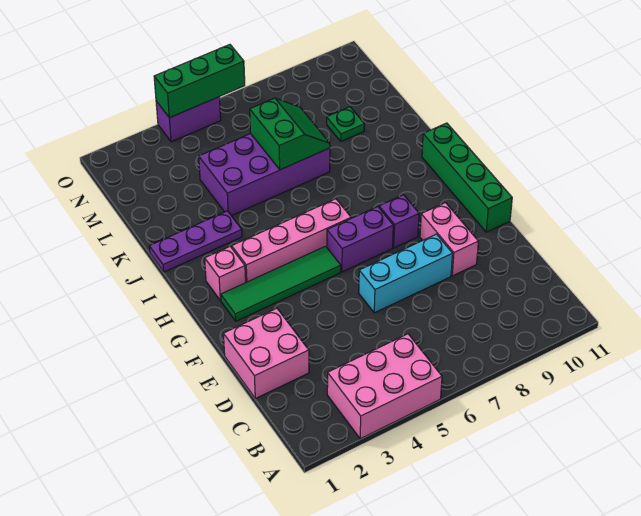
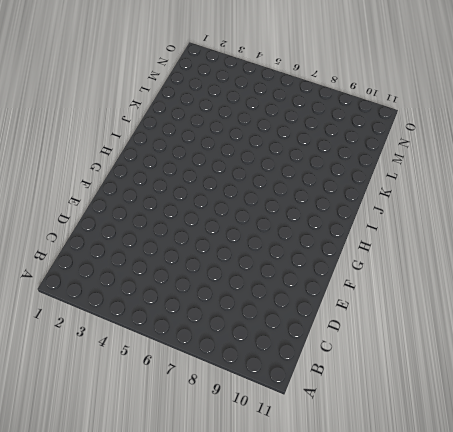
none -> pink 2x3 brick [327,334,442,439]
none -> pink 2x2 brick [223,308,309,399]
none -> cyan 1x3 brick [359,234,453,313]

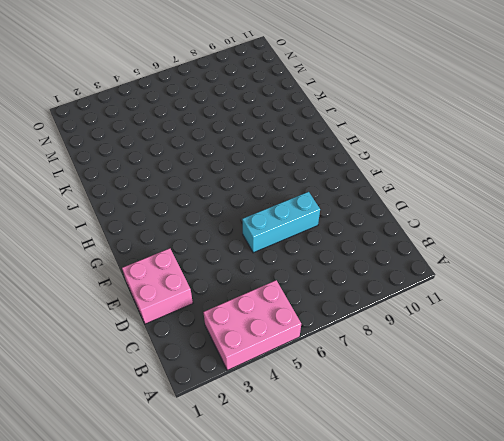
none -> pink 1x2 brick [420,203,478,276]
none -> green 1x4 brick [422,123,512,232]
none -> green 1x4 tile [221,246,341,321]

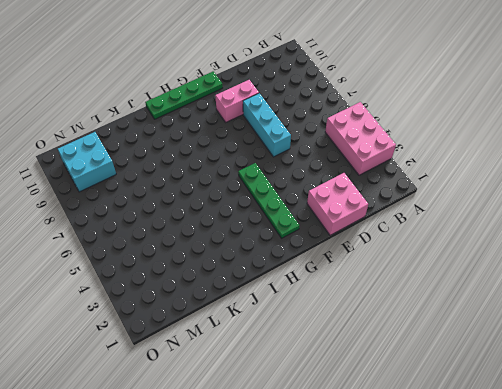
green 1x4 plate [145,71,223,119] -> green 1x4 brick [422,123,512,232]
green 1x4 plate [238,163,299,238] -> green 1x4 tile [221,246,341,321]
cyan 2x2 brick [58,132,116,192] -> none
none -> purple 1x2 brick [327,207,393,272]
none -> purple 1x1 brick [379,195,419,248]
none -> pink 1x1 brick [205,246,246,301]

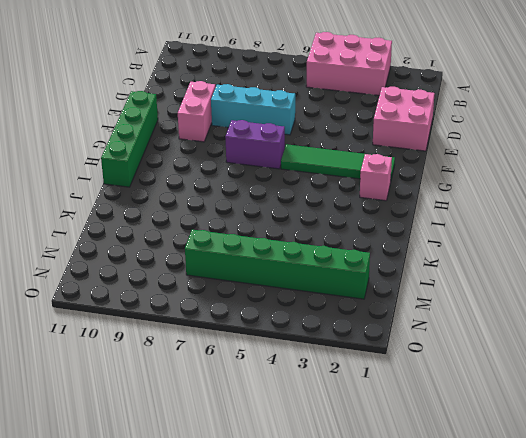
green 1x6 brick [185,230,370,299] -> none
none -> purple 1x1 brick [379,195,419,248]
none -> pink 1x4 brick [232,199,351,282]
none -> purple 1x3 plate [149,211,242,272]

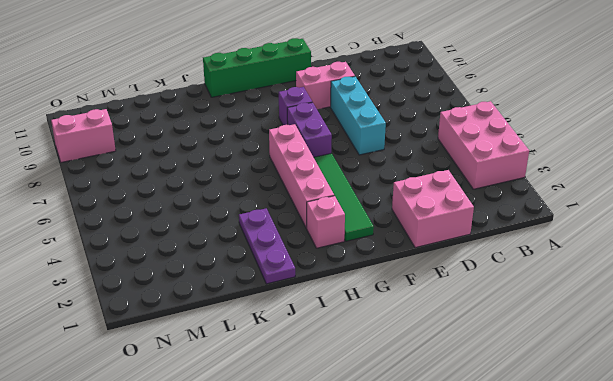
pink 1x2 brick [51,109,116,162] -> none
none -> purple 2x4 brick [199,134,330,216]
none -> green 1x1 plate [327,107,365,142]
none -> purple 1x2 brick [156,97,221,142]

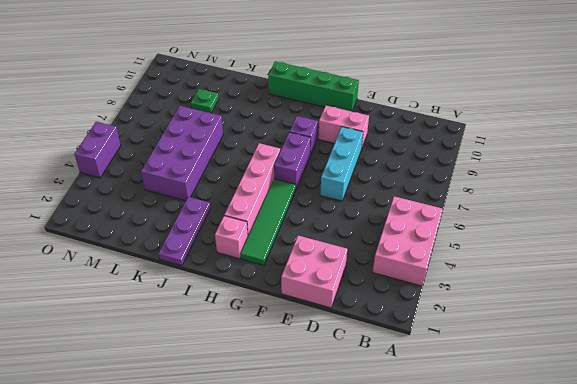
none -> green 2x2 slope [250,98,330,170]
none -> green 1x3 brick [154,45,245,118]

